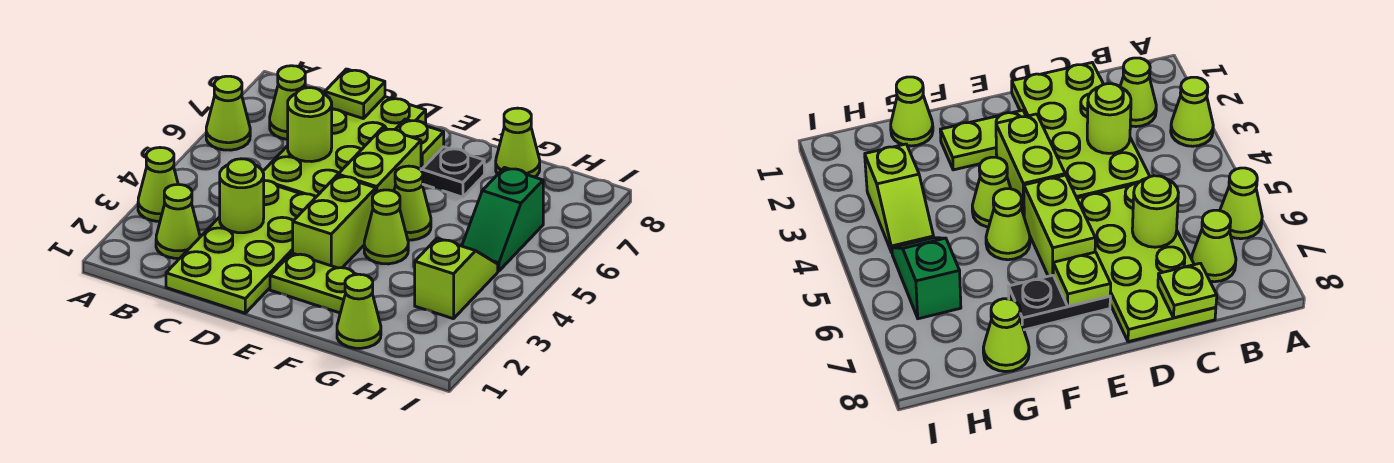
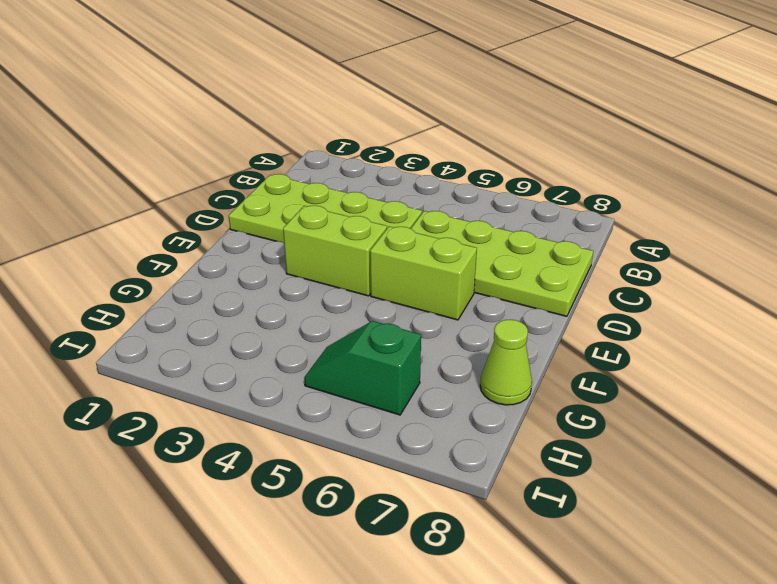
none -> lime 1x1 cone [138,148,178,221]
none -> lime 1x1 cone [206,76,250,150]
none -> lime 1x1 cone [156,184,200,258]

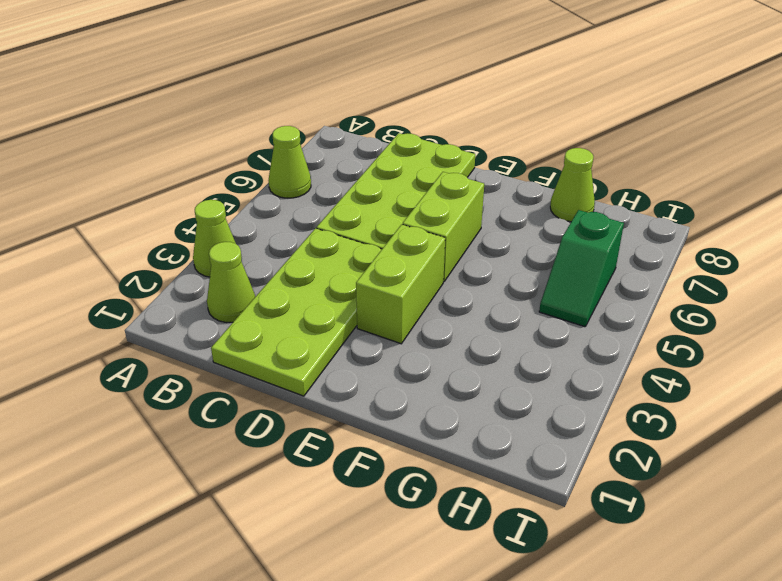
none -> lime 1x1 cone [270,66,306,140]
none -> lime 1x2 plate [270,253,357,313]
none -> black 1x2 plate [421,147,484,197]

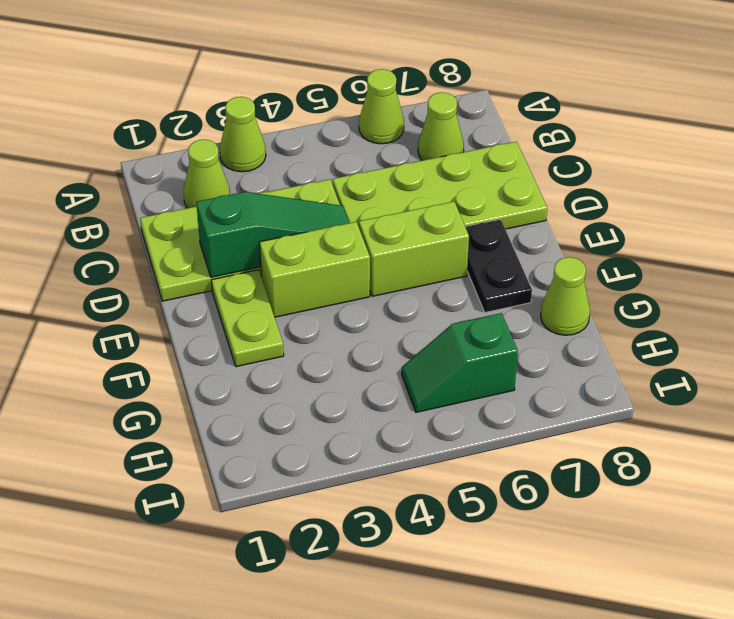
green 1x3 slope [196,192,350,277] -> none
none -> lime 1x1 cone [364,190,408,264]
none -> lime 1x1 cone [394,166,431,240]
none -> lime 1x1 cone [337,274,381,348]

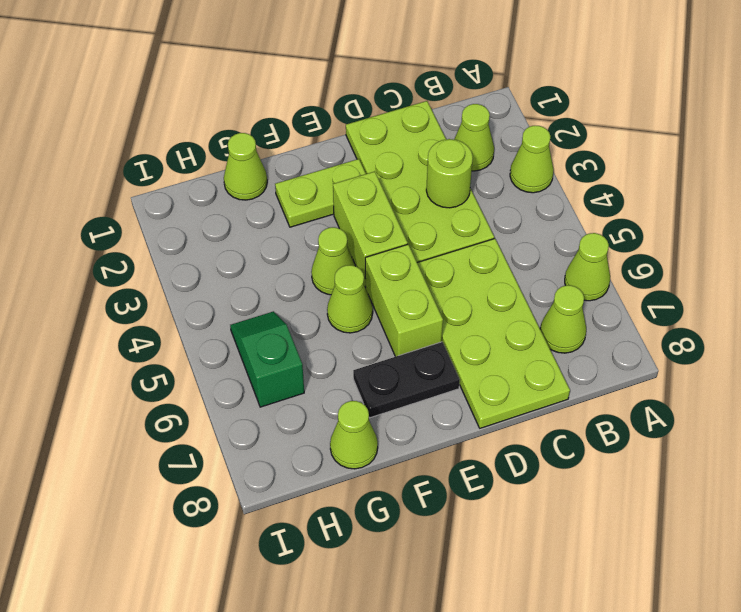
none -> lime 1x2 slope [415,238,498,319]
none -> lime 1x1 round brick [288,88,332,162]
none -> lime 1x1 plate [325,69,385,119]

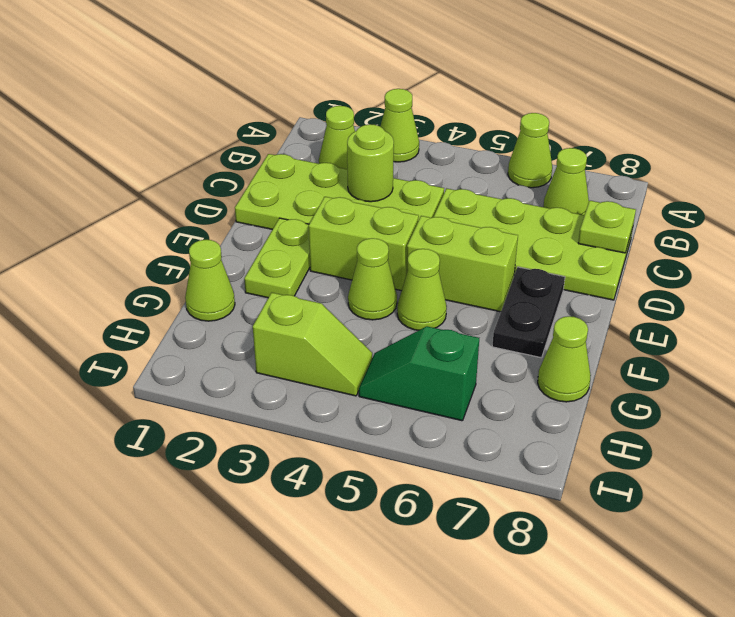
none -> lime 1x1 round brick [288,88,332,162]
none -> lime 1x1 plate [395,119,444,169]

